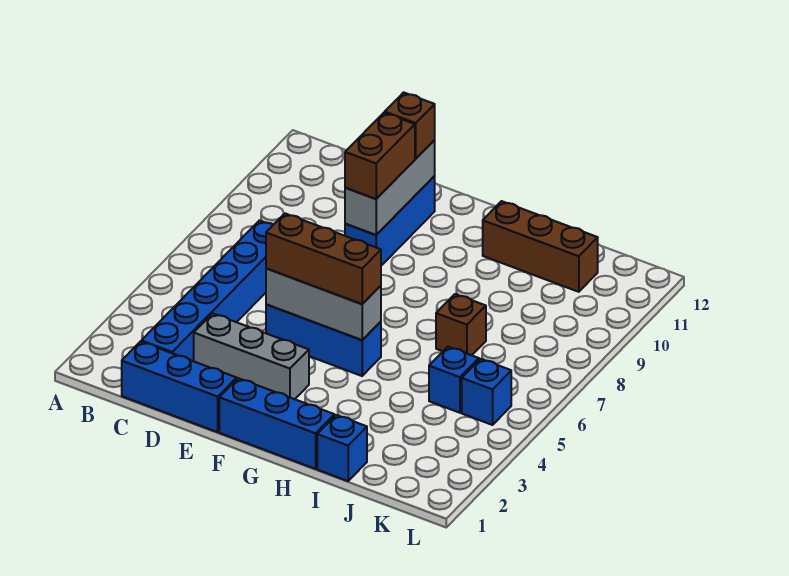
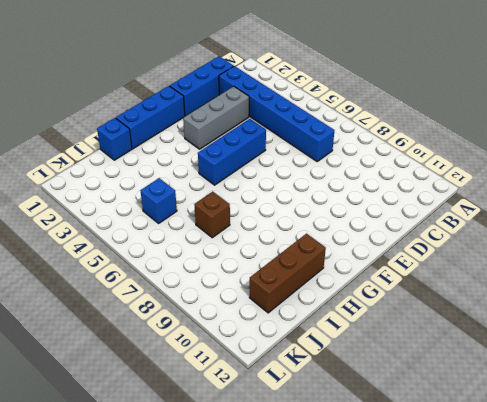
none -> blue 1x3 brick [345,176,435,266]
none -> blue 1x1 brick [462,359,511,425]
none -> grey 1x3 brick [266,268,381,340]

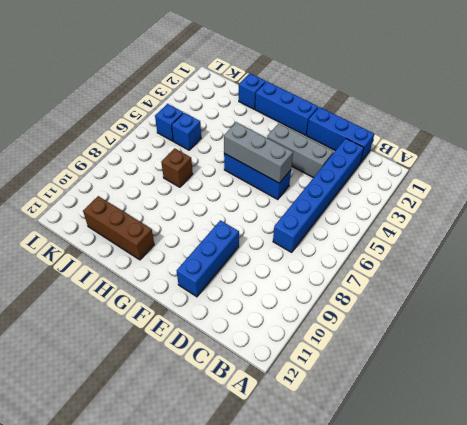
none -> grey 1x3 brick [345,140,435,235]
none -> brown 1x3 brick [266,214,381,304]
none -> brown 1x2 brick [345,113,415,199]

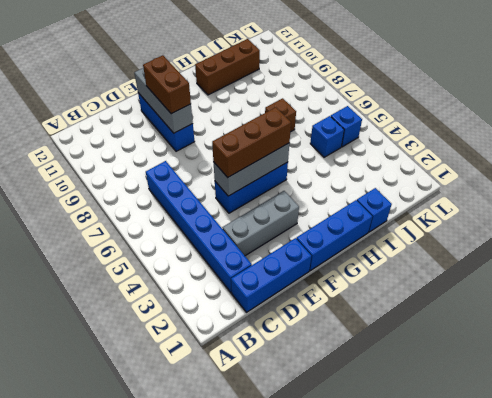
none -> brown 1x1 brick [385,92,435,159]

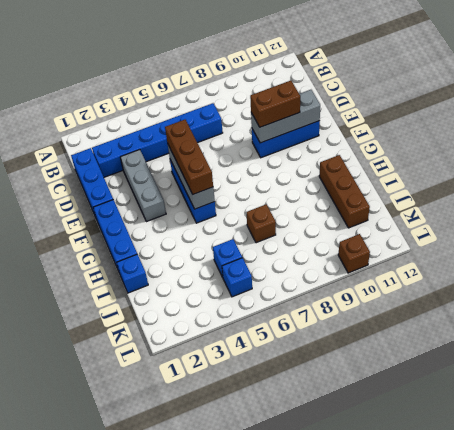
brown 1x1 brick [338,234,370,273] -> brown 1x1 brick moved to [385,92,435,159]

